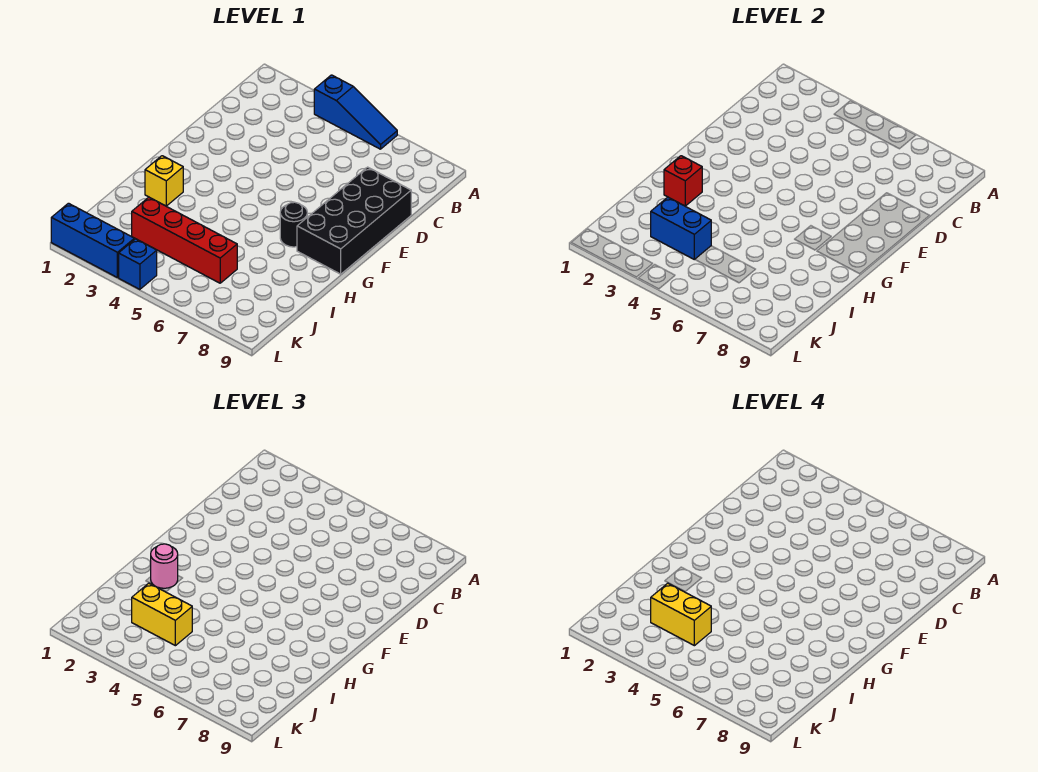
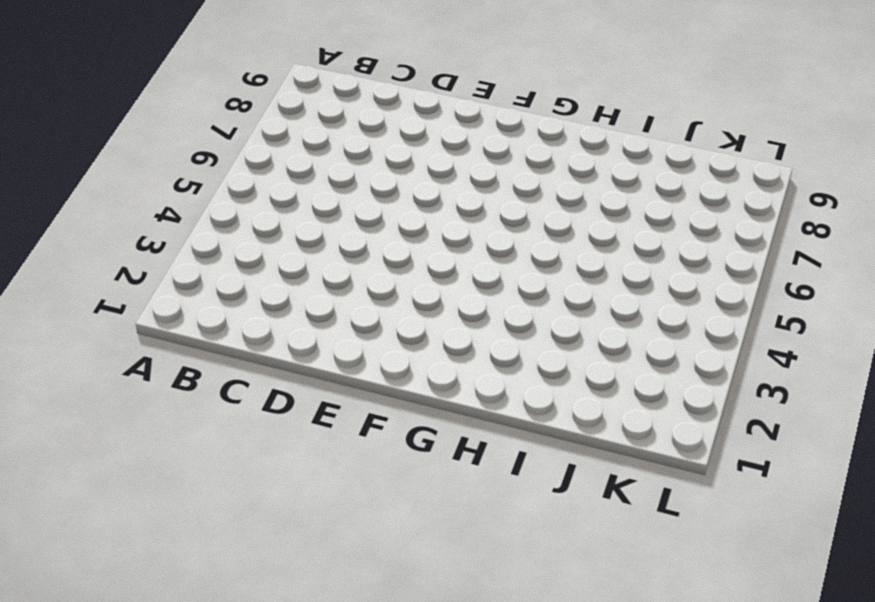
none -> blue 1x3 slope [314,75,397,149]
none -> black 2x4 brick [297,167,411,274]
none -> black 1x1 round brick [280,202,307,247]

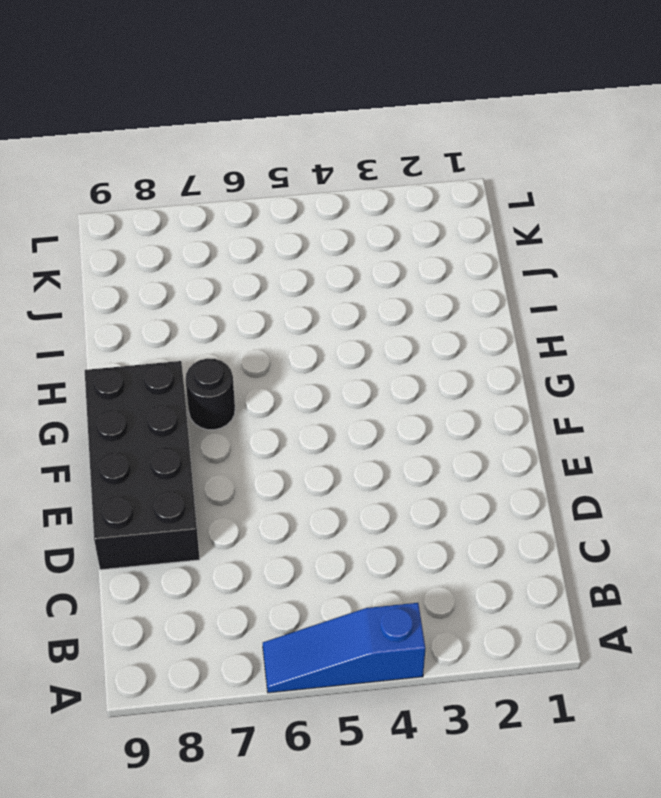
none -> yellow 1x1 brick [145,156,183,206]
none -> red 1x4 brick [132,197,237,283]
none -> blue 1x3 brick [51,203,134,277]

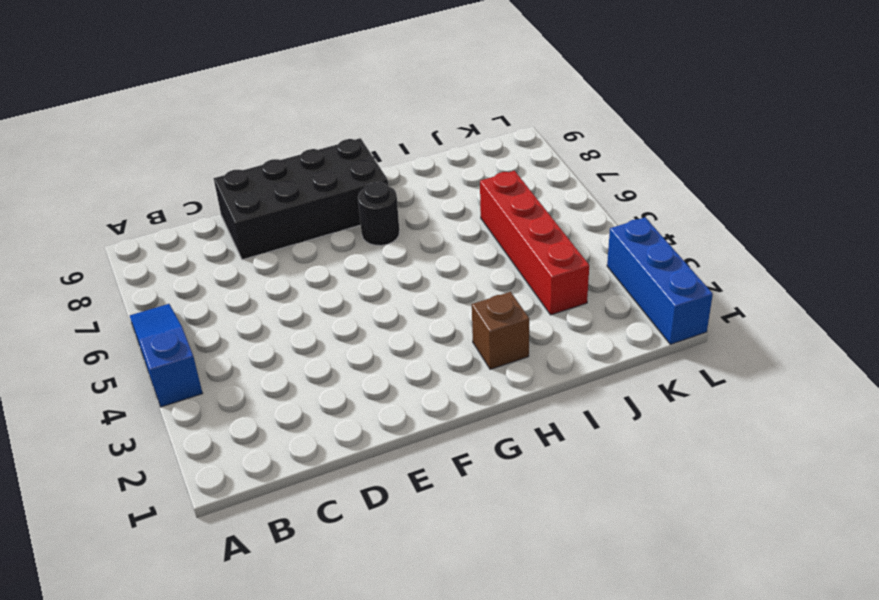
brown 1x1 brick [472,292,529,369] -> yellow 1x1 brick [145,156,183,206]
none -> blue 1x1 brick [119,239,157,289]
none -> red 1x1 brick [664,156,702,206]
none -> blue 1x2 brick [651,197,711,260]

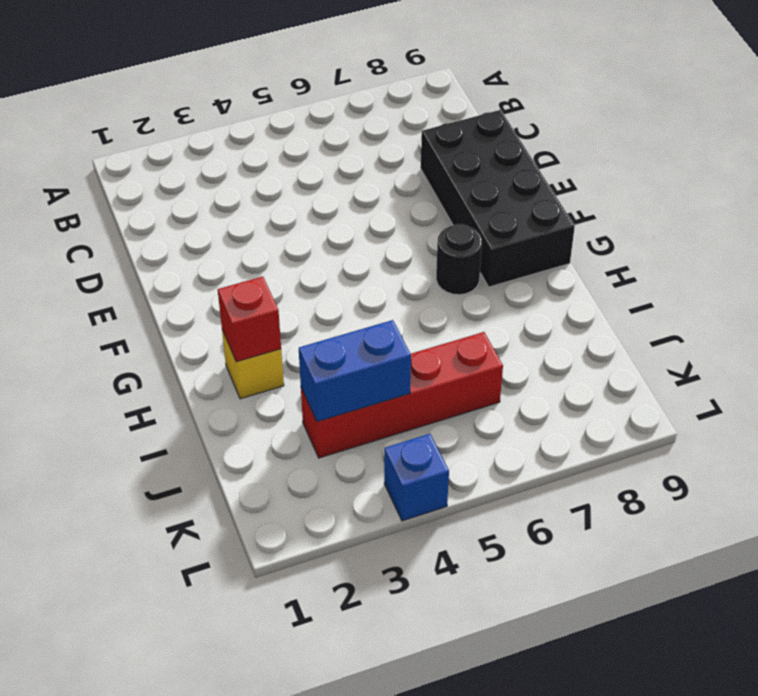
none -> blue 1x3 slope [314,75,397,149]
none -> blue 1x3 brick [51,203,134,277]
none -> pink 1x1 round brick [151,544,178,588]

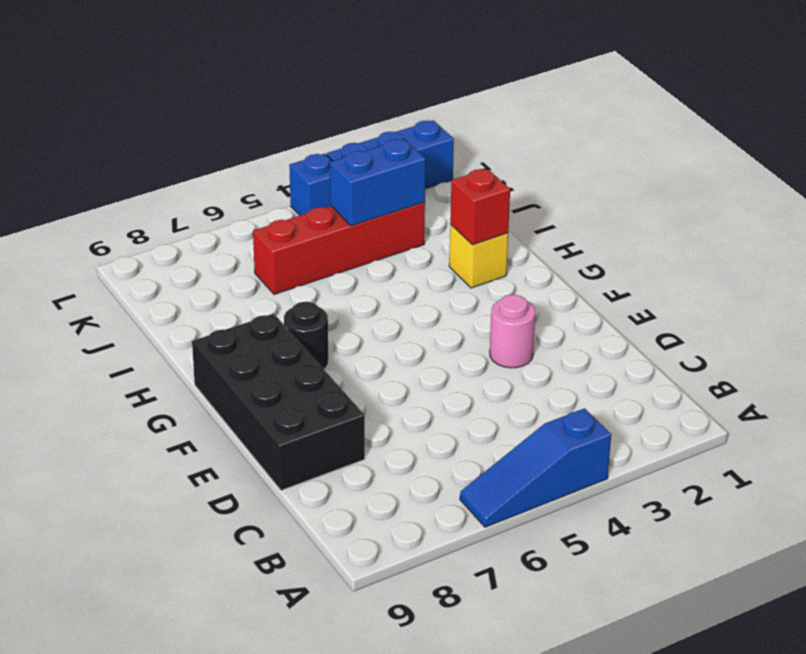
pink 1x1 round brick [490,295,535,368] -> pink 1x1 round brick moved to [151,544,178,588]
none -> yellow 1x2 brick [132,583,192,646]
none -> yellow 1x2 brick [651,583,711,646]

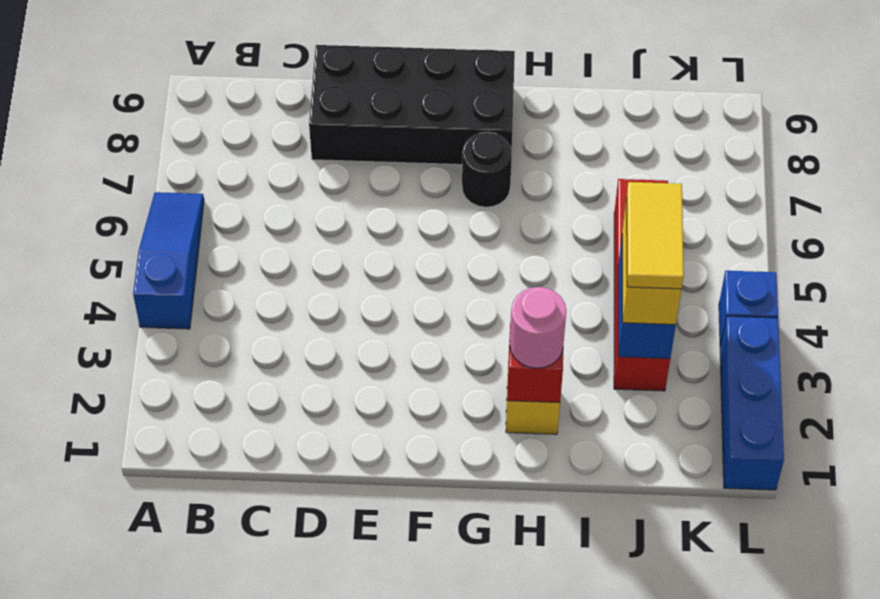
yellow 1x2 tile [627,182,684,289] -> yellow 1x2 brick [651,583,711,646]

